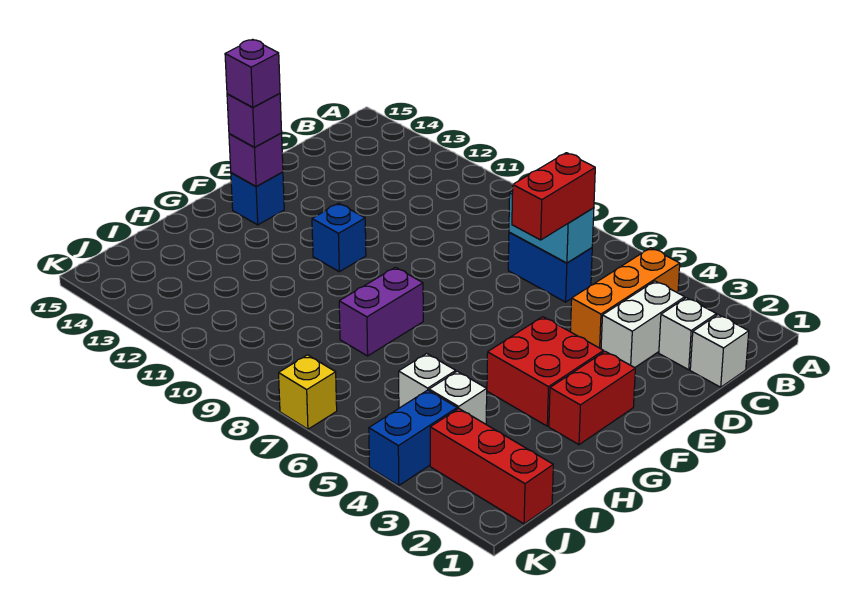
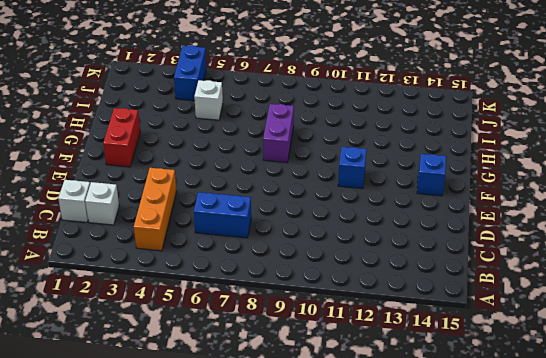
none -> white 1x2 brick [601,281,685,368]
none -> red 2x2 brick [487,317,603,426]
none -> white 1x1 brick [429,371,487,424]

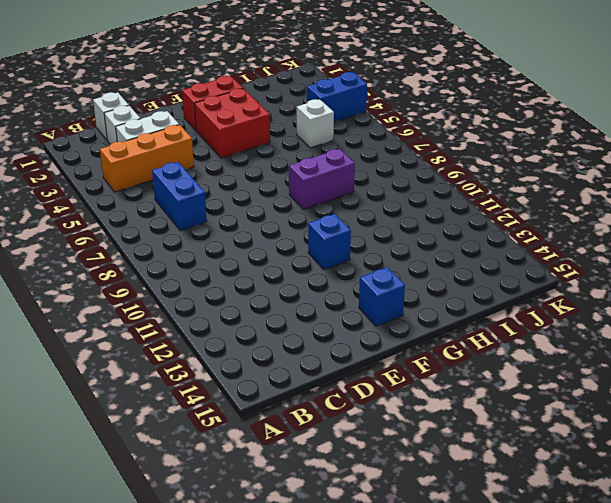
none -> white 1x1 brick [429,371,487,424]
none -> red 1x3 brick [430,409,553,524]
none -> yellow 1x1 brick [279,355,337,429]

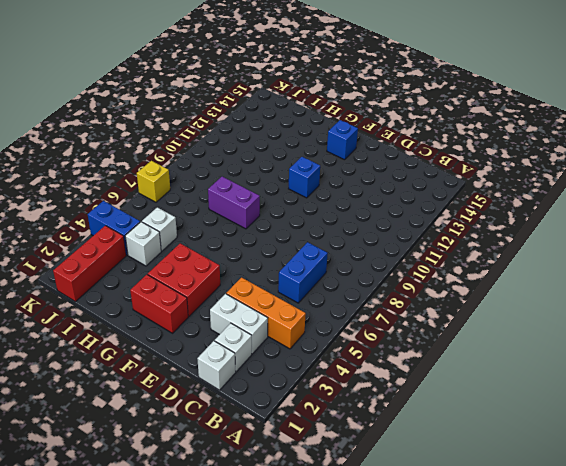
none -> cyan 1x2 brick [509,191,594,263]
none -> purple 1x1 brick [229,133,283,186]
none -> red 1x2 brick [512,153,595,240]

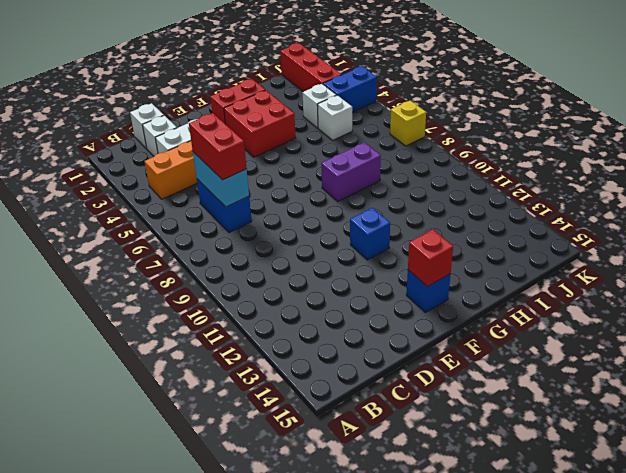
red 1x2 brick [189,113,247,180] -> red 1x2 brick turned to [512,153,595,240]
red 1x1 brick [408,229,453,287] -> purple 1x1 brick [229,133,283,186]
none -> purple 1x1 brick [227,93,282,147]
none -> purple 1x1 brick [225,39,280,107]

